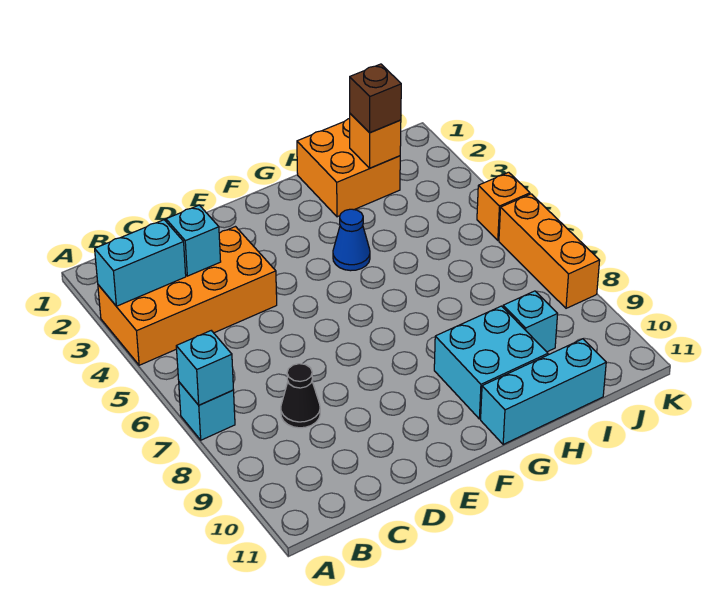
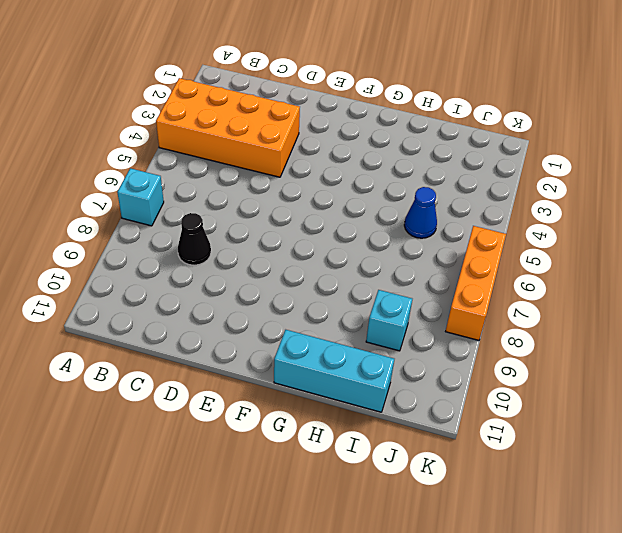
blue 1x1 cone [404,187,437,238] -> blue 1x1 cone moved to [333,209,370,271]
none -> cyan 2x2 brick [434,306,548,419]
none -> orange 2x2 brick [297,119,400,217]
none -> orange 1x1 brick [477,172,530,240]

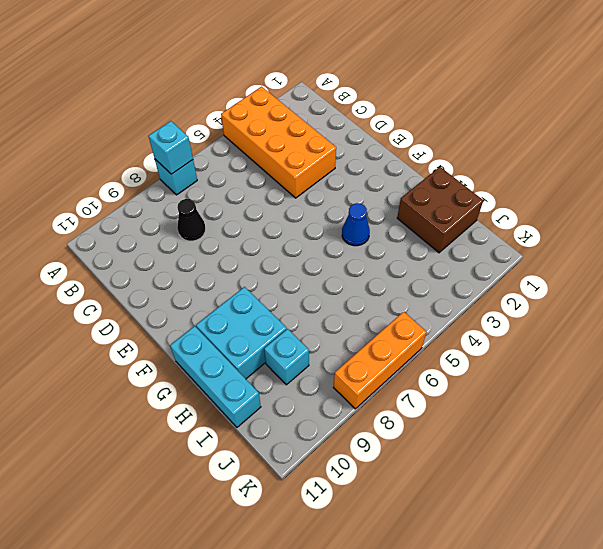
brown 2x2 brick [397,167,483,253] -> orange 2x2 brick [297,119,400,217]
none -> orange 1x1 brick [477,172,530,240]
none -> cyan 1x2 brick [95,220,186,306]
none -> cyan 1x1 brick [166,205,221,276]

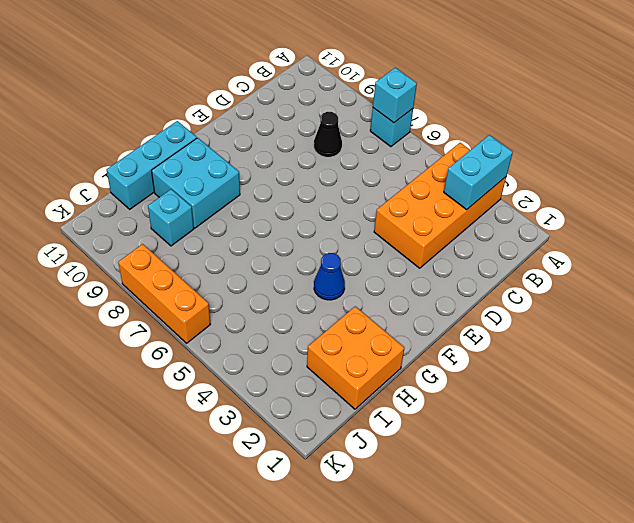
none -> orange 1x1 brick [477,172,530,240]
none -> cyan 1x1 brick [166,205,221,276]
none -> orange 1x1 brick [350,114,401,168]

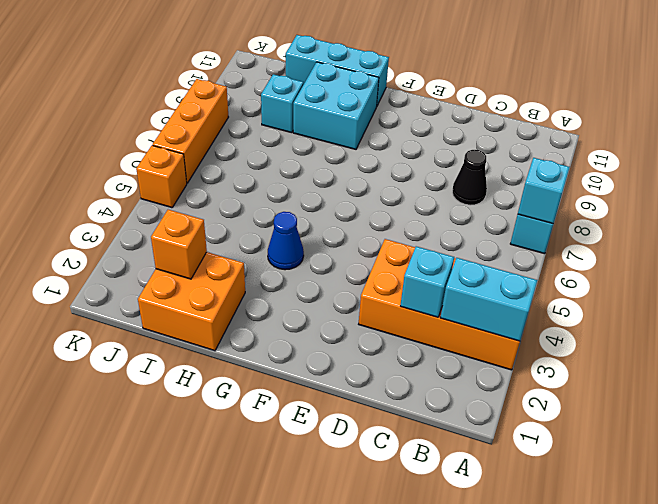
none -> brown 1x1 brick [350,64,401,133]

